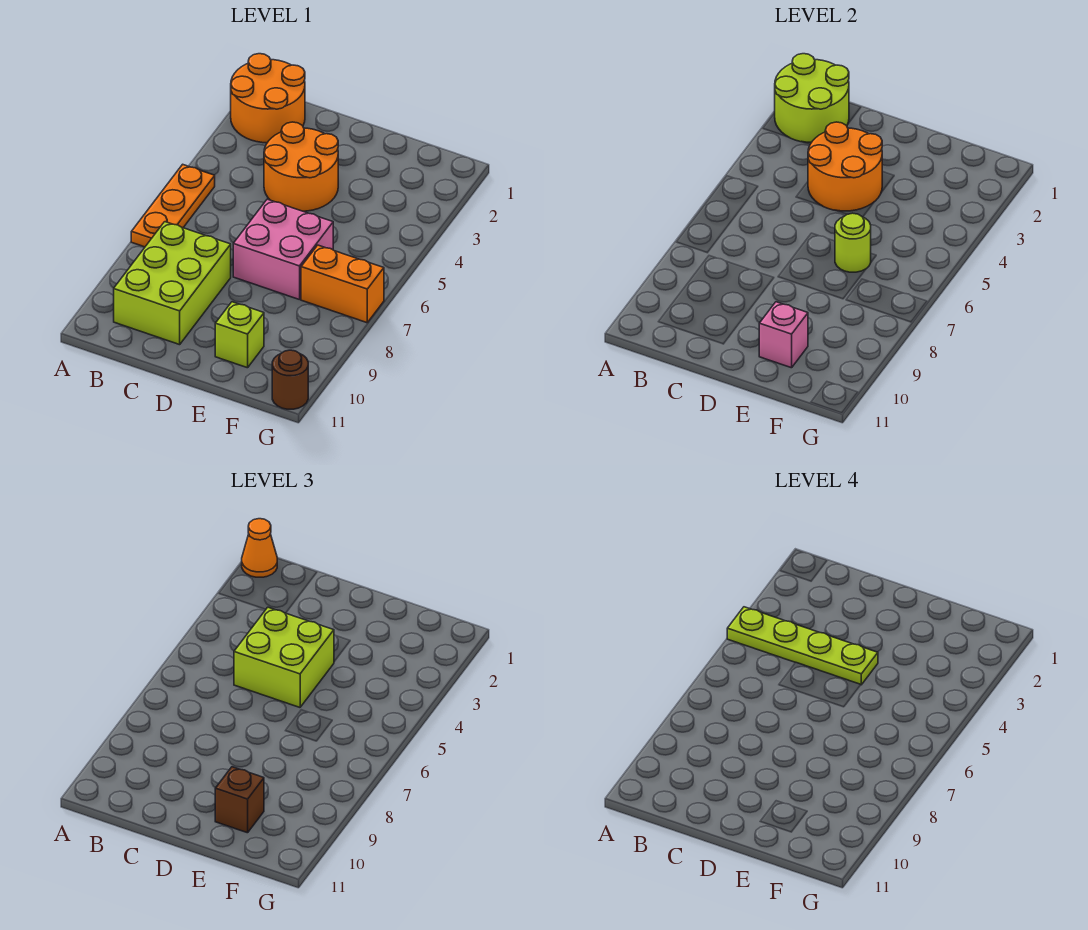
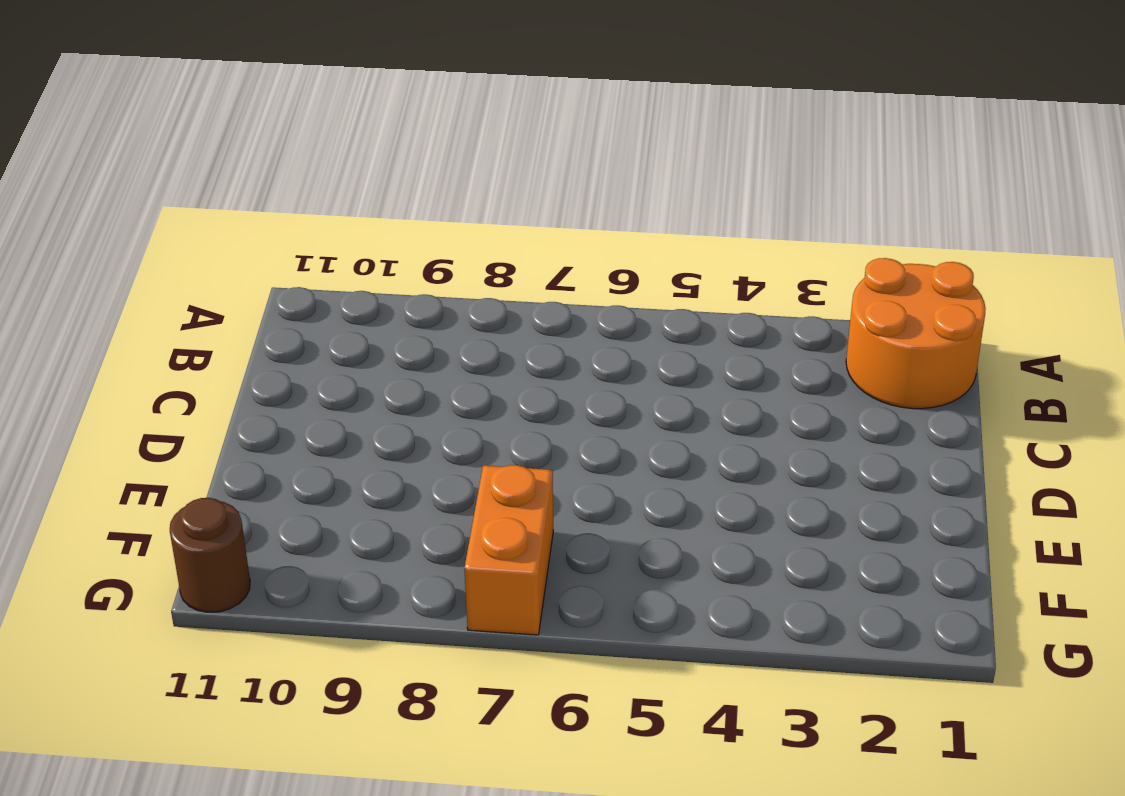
none -> orange 1x3 plate [131,164,215,247]
none -> lime 2x3 brick [114,222,231,345]
none -> orange 2x2 round brick [264,122,338,211]

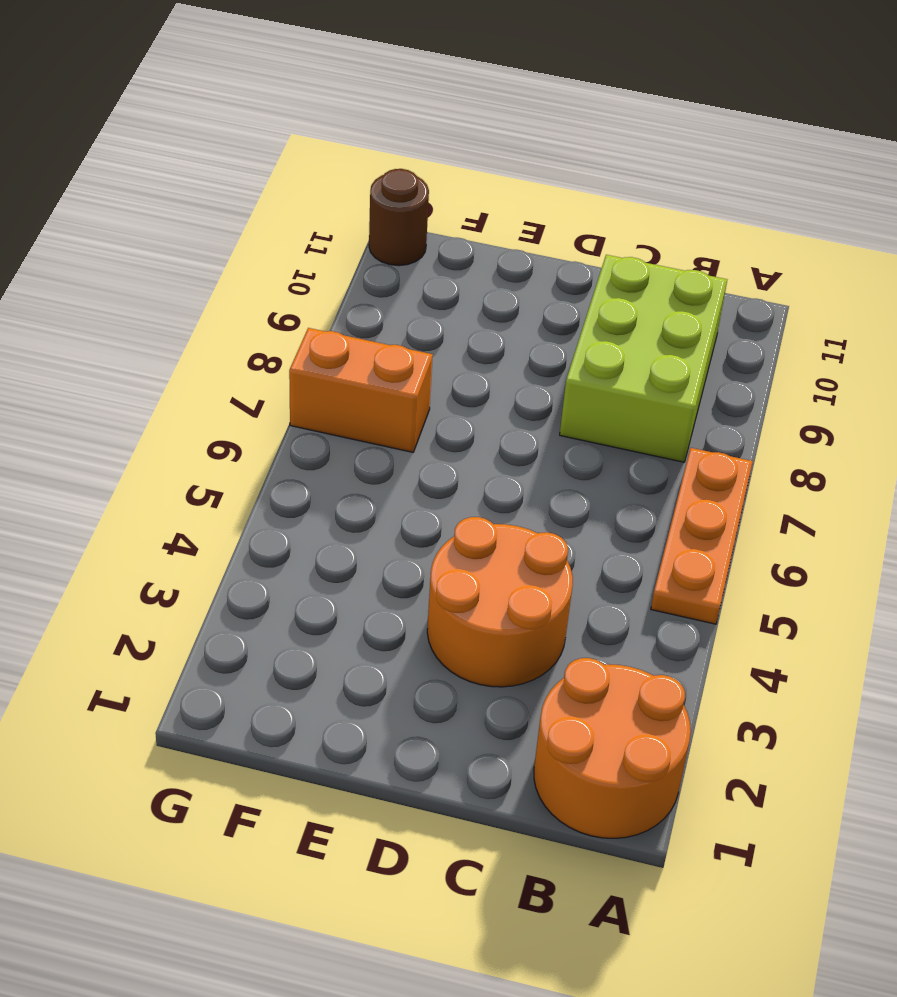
none -> pink 2x2 brick [233,199,333,300]
none -> lime 1x1 brick [215,302,264,368]
none -> lime 2x2 round brick [775,54,849,142]

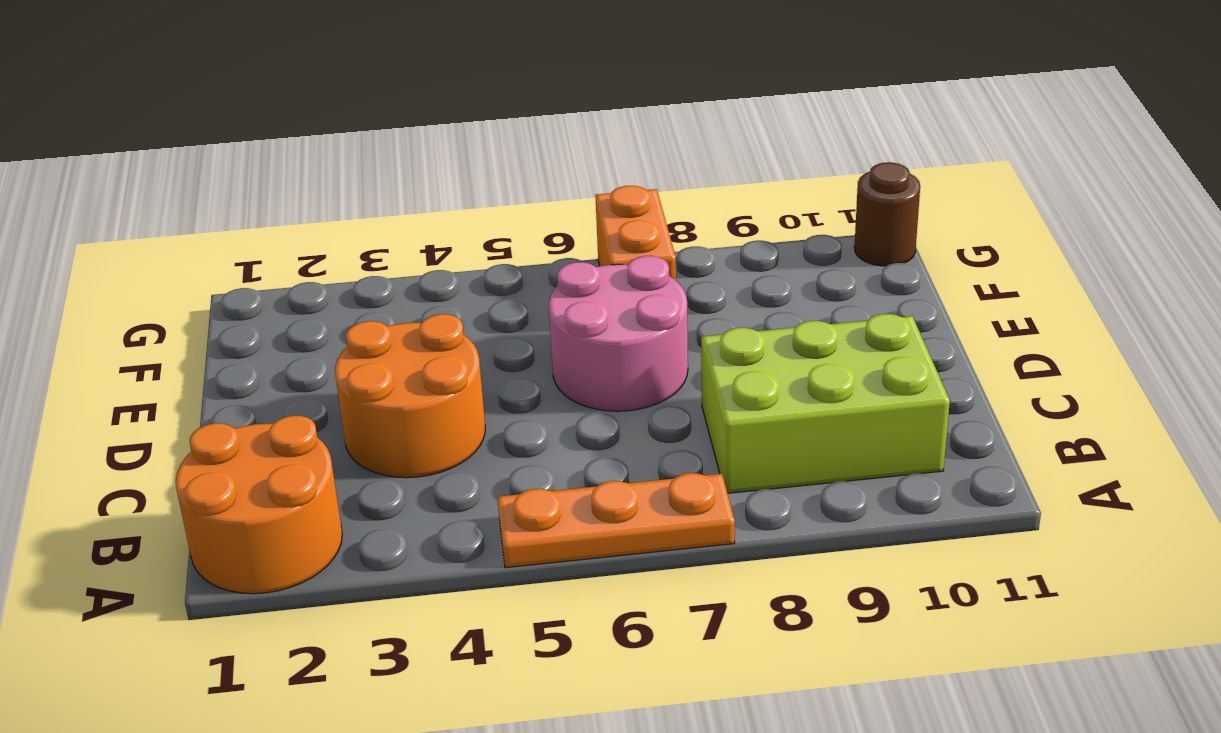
pink 2x2 round brick [549,256,688,411] -> pink 2x2 brick [233,199,333,300]
none -> lime 1x1 brick [215,302,264,368]
none -> lime 2x2 round brick [775,54,849,142]
none -> orange 2x2 round brick [808,122,882,211]

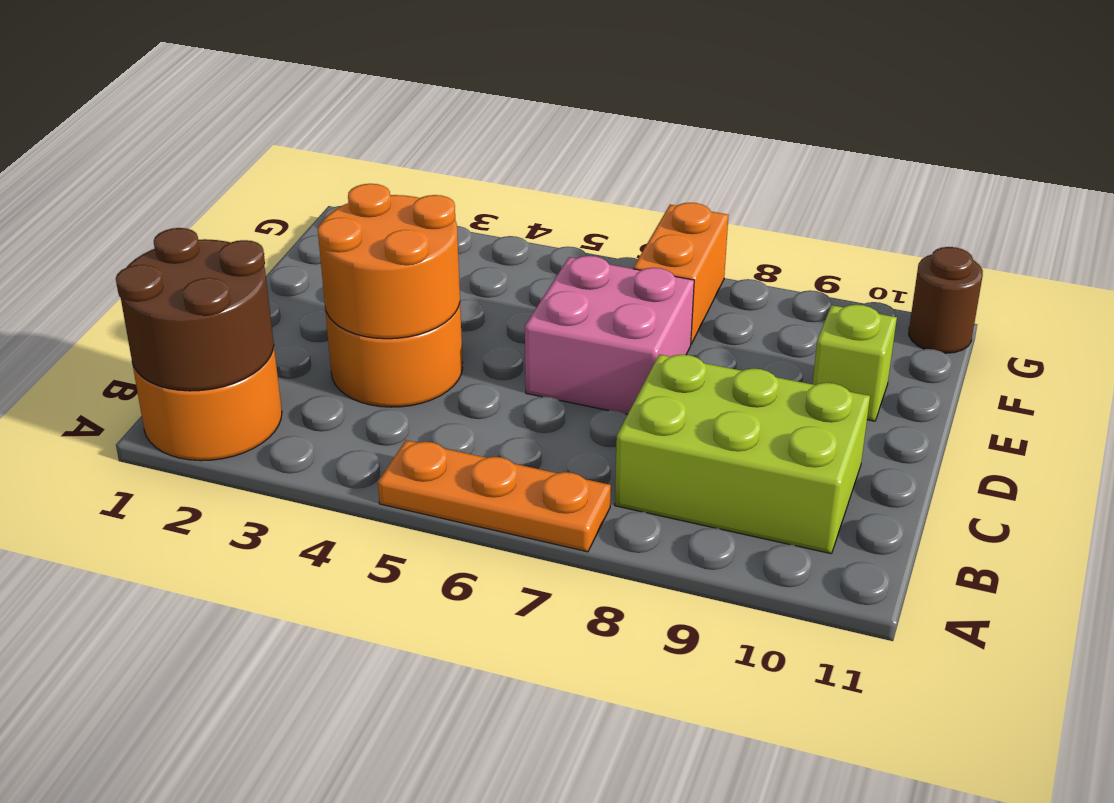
brown 2x2 round brick [116,228,274,391] -> lime 2x2 round brick [775,54,849,142]
none -> lime 1x1 round brick [835,213,871,272]
none -> pink 1x1 brick [759,302,808,368]
none -> orange 1x1 cone [242,519,277,577]

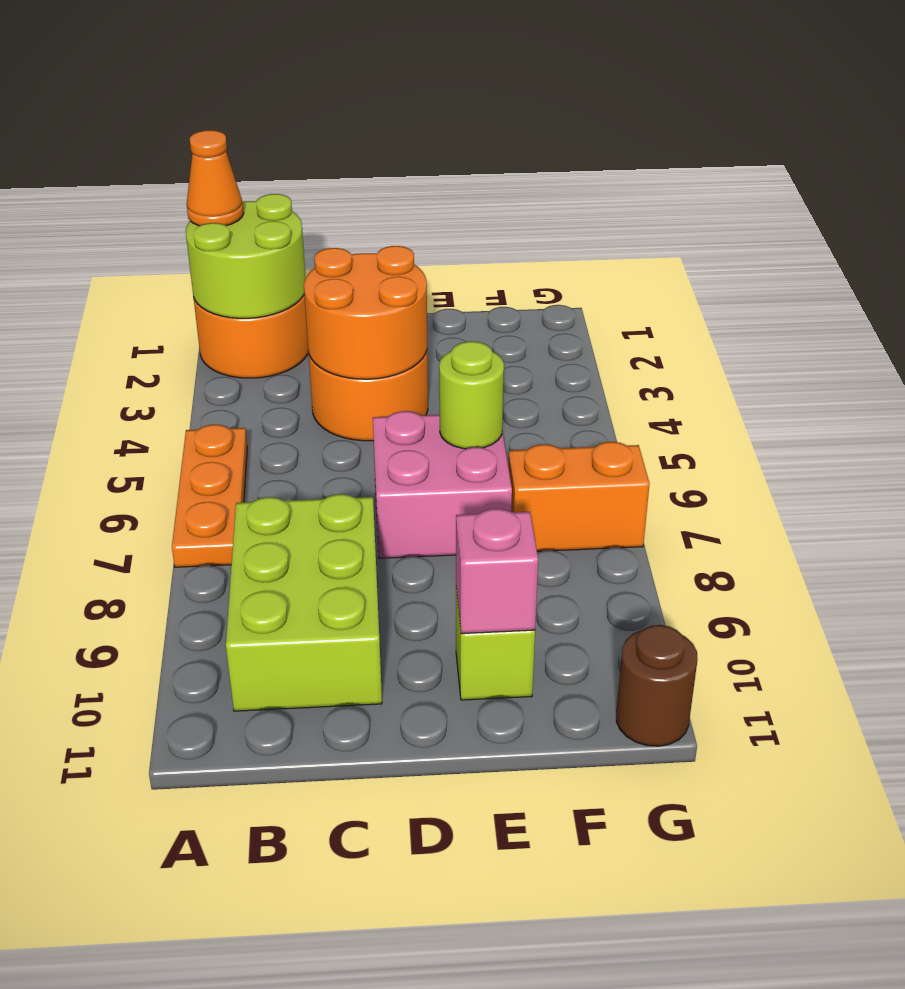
none -> lime 2x2 brick [234,607,334,707]
none -> brown 1x1 brick [215,767,264,833]
none -> lime 1x4 plate [727,607,878,685]

